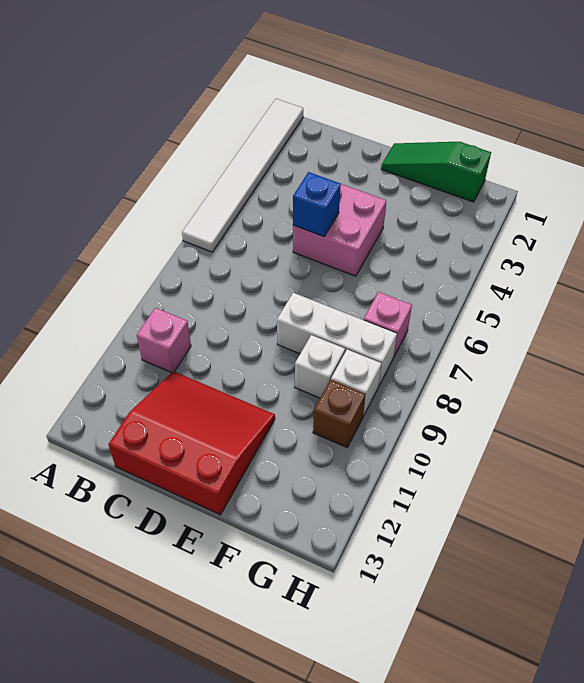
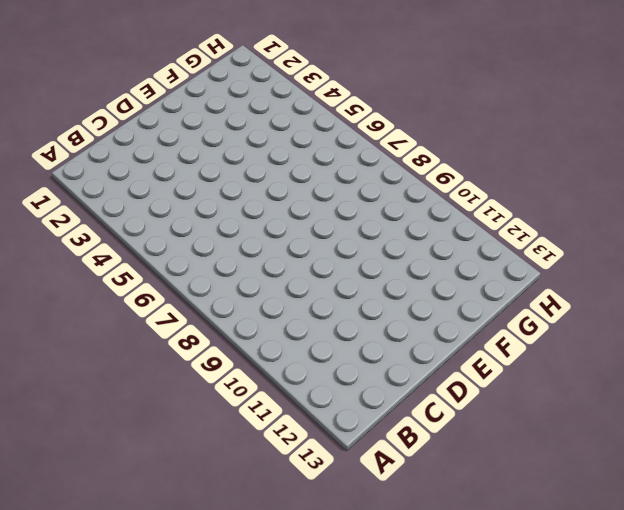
none -> white 1x6 tile [182,99,303,252]
none -> pink 1x1 brick [137,308,191,373]

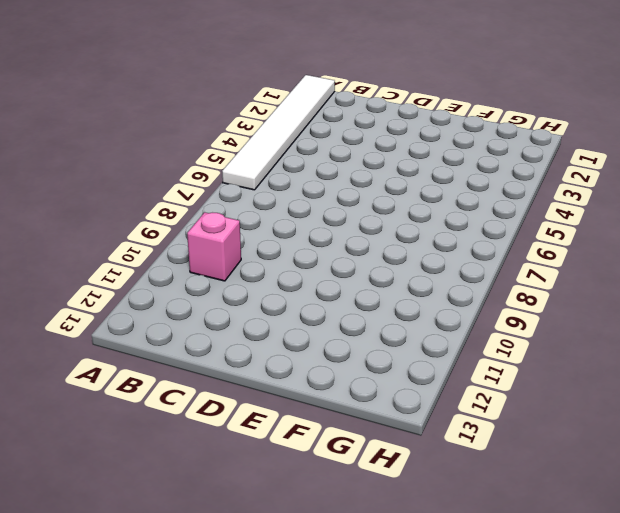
none -> red 3x3 slope [109,371,275,515]
none -> pink 2x2 brick [293,184,386,276]

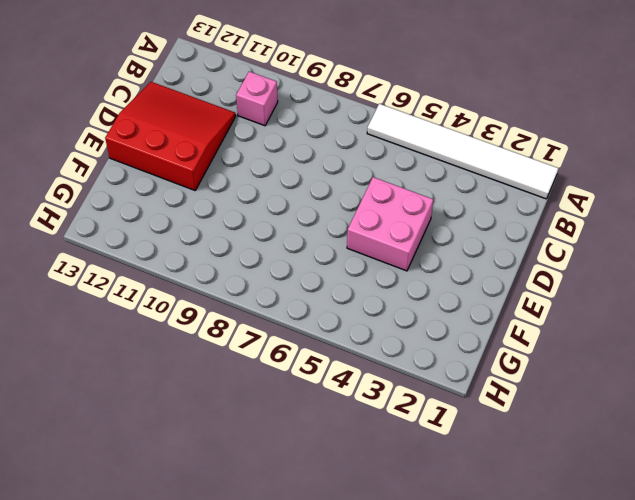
red 3x3 slope [105,82,236,190] -> red 3x3 slope turned to [109,371,275,515]
none -> green 1x3 slope [381,142,491,202]
none -> white 1x3 brick [277,293,397,385]

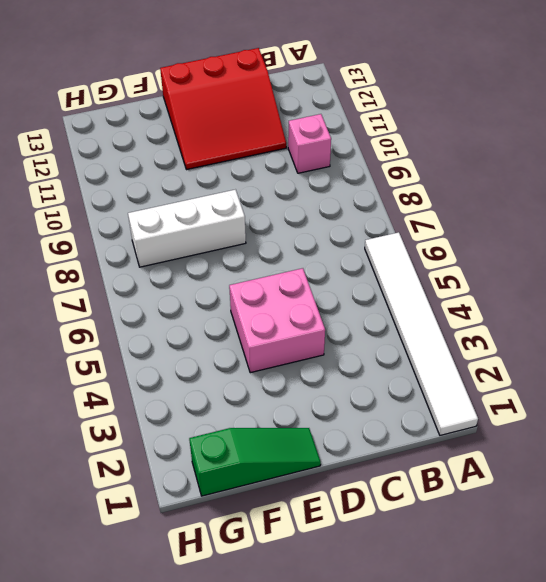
none -> white 1x1 brick [295,335,345,398]
none -> pink 1x1 brick [364,292,412,356]

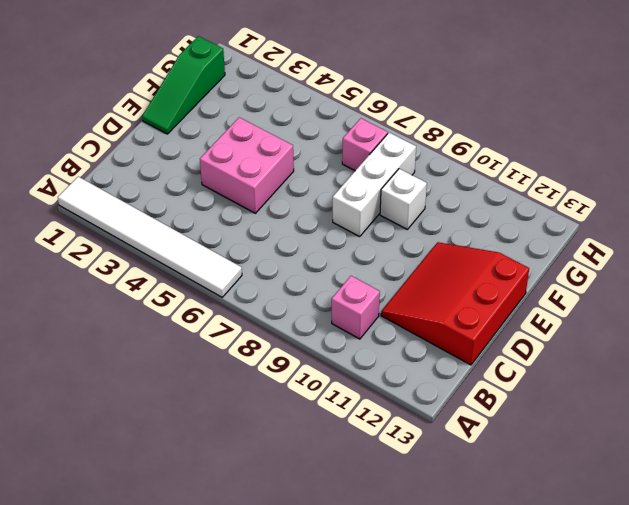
none -> white 1x1 brick [331,349,382,416]
none -> brown 1x1 brick [313,380,365,447]

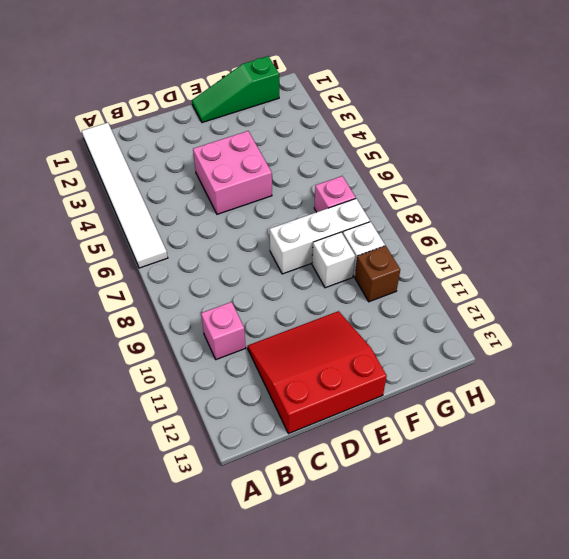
none -> blue 1x1 brick [293,172,341,237]

